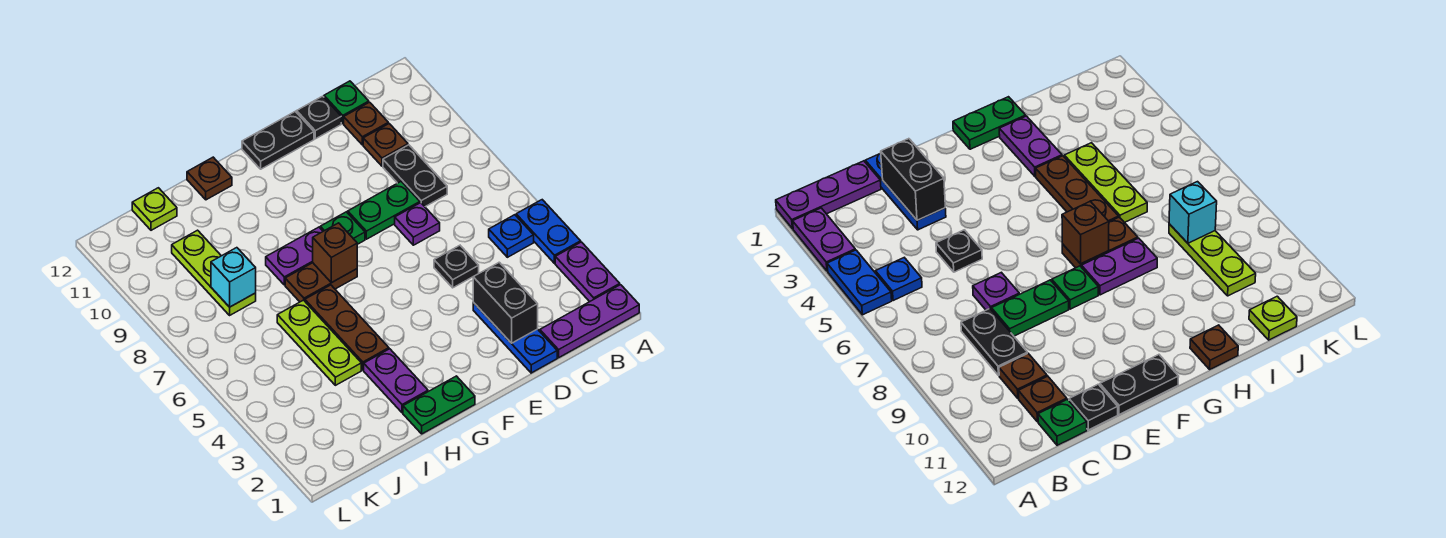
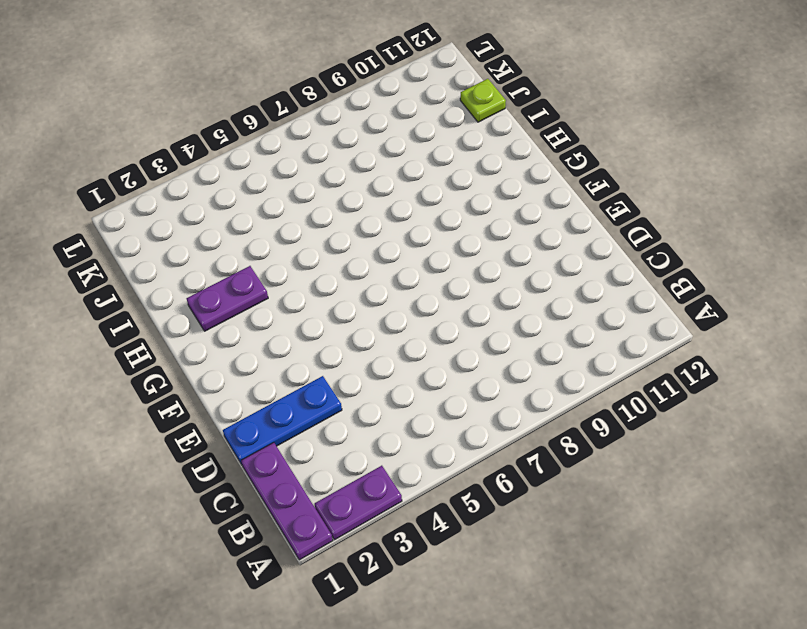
none -> blue 1x2 plate [516,200,581,263]
none -> blue 1x1 plate [489,215,534,257]
none -> black 1x2 plate [383,145,447,207]

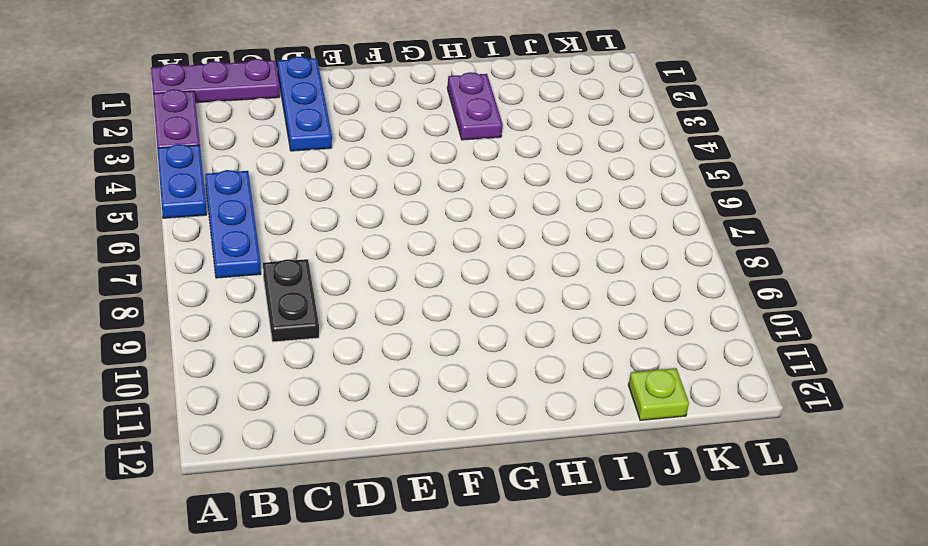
blue 1x3 plate [205,170,261,278] -> blue 1x1 plate [489,215,534,257]
none -> brown 1x1 plate [363,124,408,166]
none -> brown 1x1 plate [344,102,388,145]
none -> green 1x1 plate [324,81,369,123]

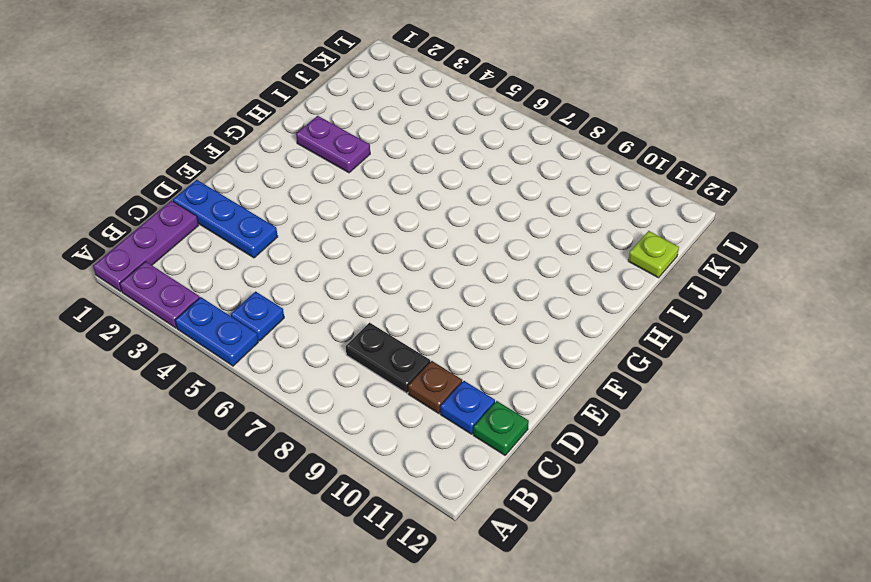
blue 1x1 plate [440,381,495,434] -> brown 1x1 plate [344,102,388,145]
none -> black 1x1 plate [434,245,479,288]
none -> purple 1x1 plate [395,203,440,245]
none -> green 1x2 plate [348,182,420,239]

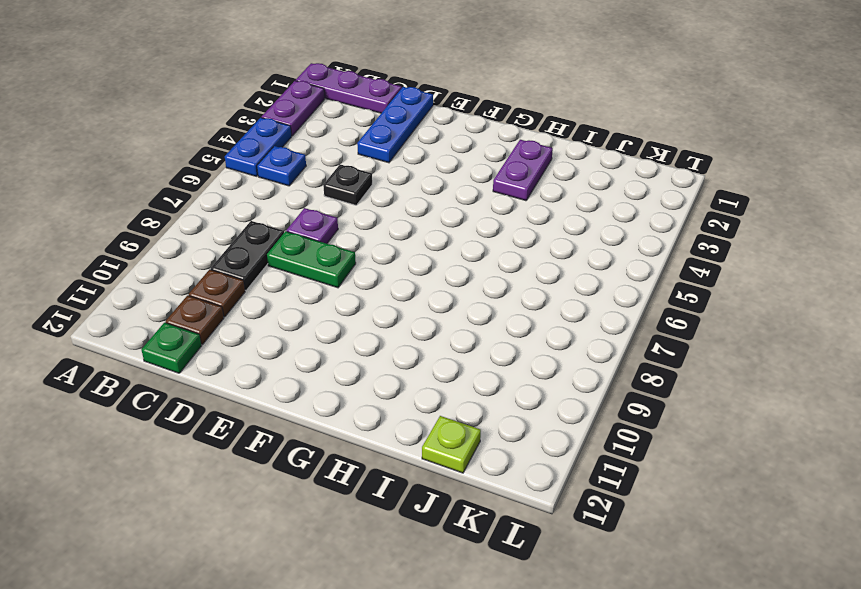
none -> black 1x1 plate [297,96,341,139]
none -> black 1x2 plate [242,112,314,169]
none -> green 1x1 plate [320,212,365,244]

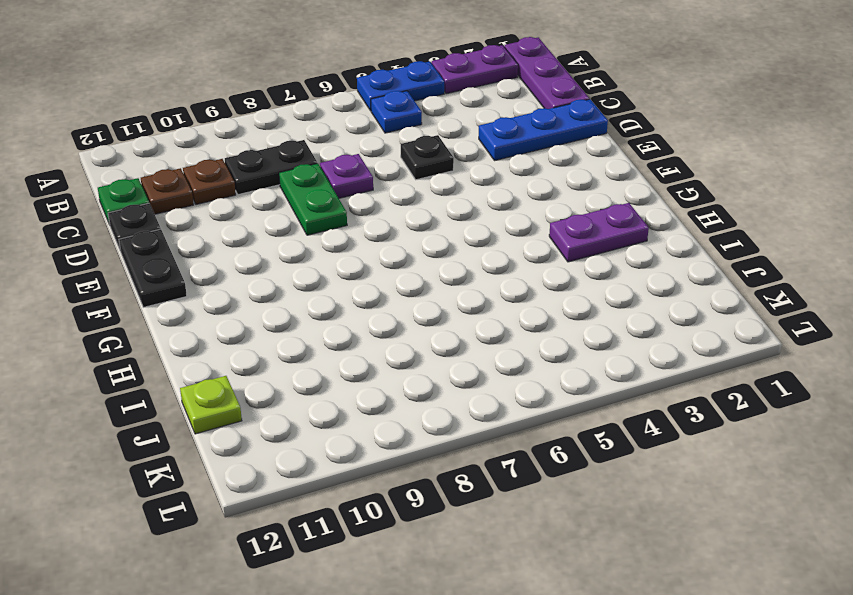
none -> green 1x1 plate [320,212,365,244]
none -> green 1x2 plate [403,376,475,434]
none -> brown 1x2 plate [285,263,357,302]

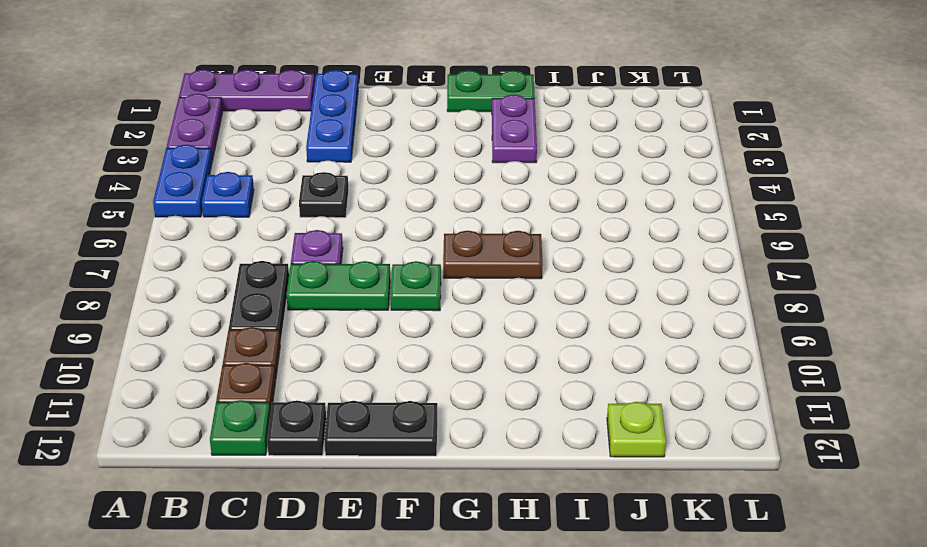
none -> purple 1x2 plate [266,227,323,285]
none -> brown 1x3 plate [305,285,389,370]
none -> brown 1x1 plate [187,157,232,200]

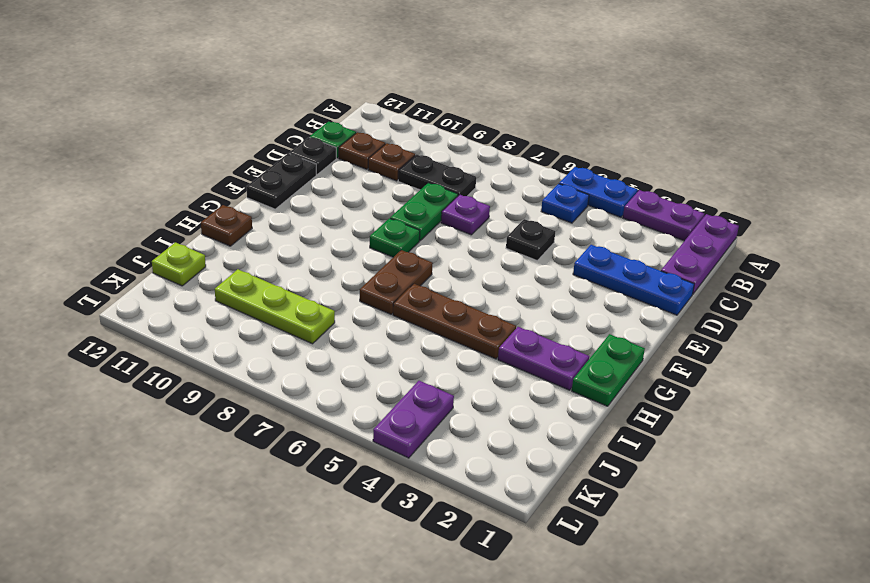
purple 1x2 plate [373,381,454,458] -> purple 1x2 plate moved to [266,227,323,285]
none -> lime 1x3 plate [277,300,361,385]
none -> black 1x2 brick [473,262,538,343]
none -> brown 1x1 brick [313,223,357,283]

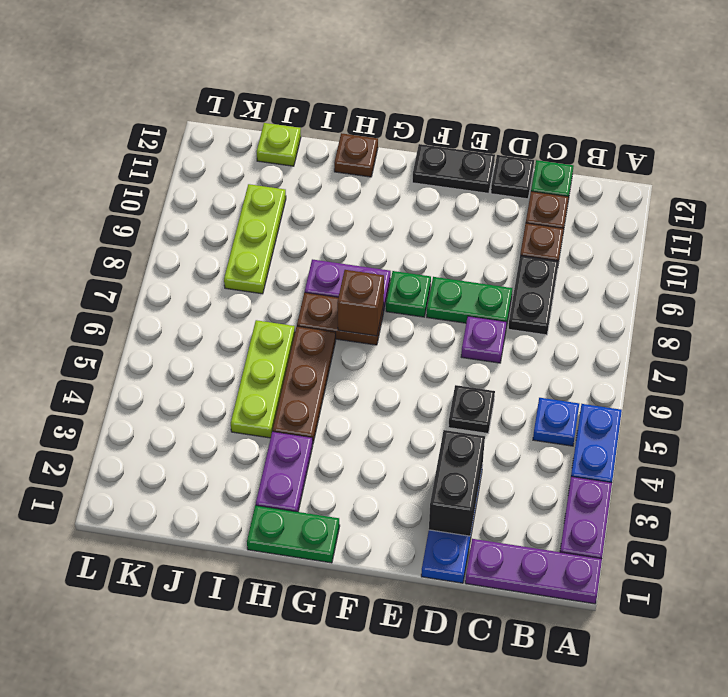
none -> cyan 1x1 brick [211,248,256,307]

